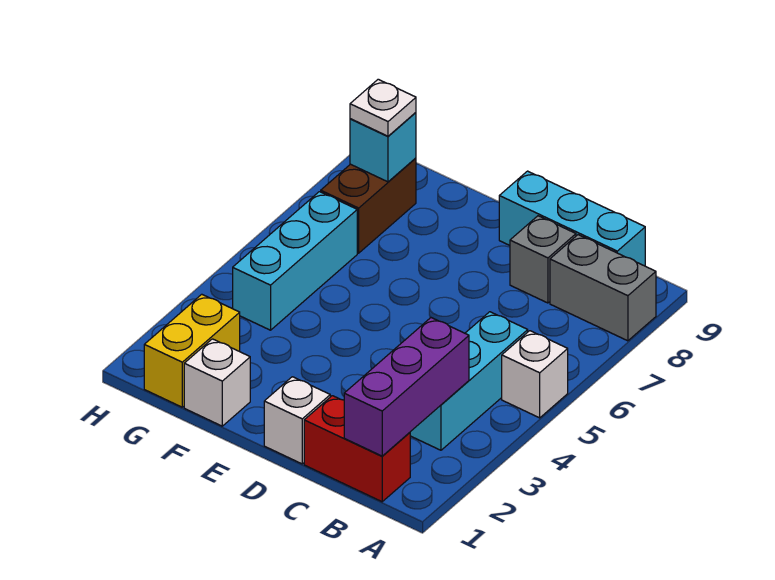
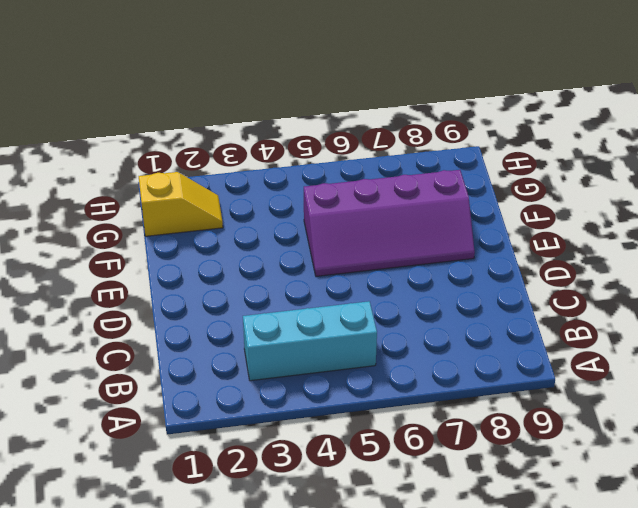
purple 2x4 slope [304,170,475,276] -> none
yellow 1x2 slope [139,172,223,236] -> yellow 1x2 brick [144,294,240,407]
none -> white 1x1 brick [502,331,568,418]
none -> grey 1x2 brick [550,235,656,341]
none -> red 1x2 brick [304,396,410,502]

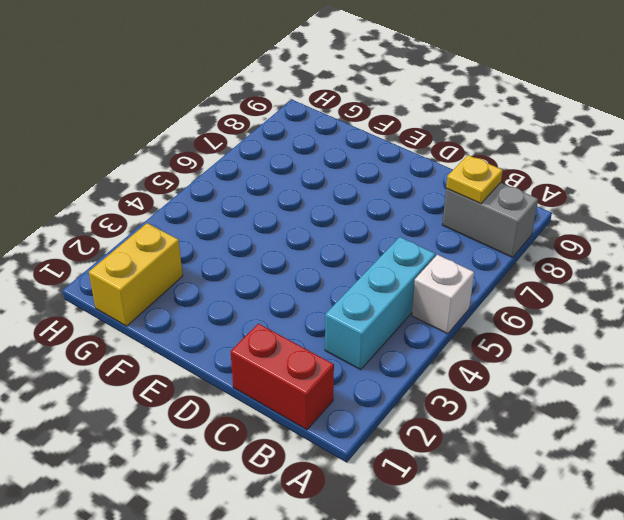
yellow 1x1 plate [446,155,503,204] -> none
none -> cyan 1x3 brick [499,171,645,266]
none -> grey 1x1 brick [510,216,576,303]
none -> white 1x1 brick [264,377,330,464]

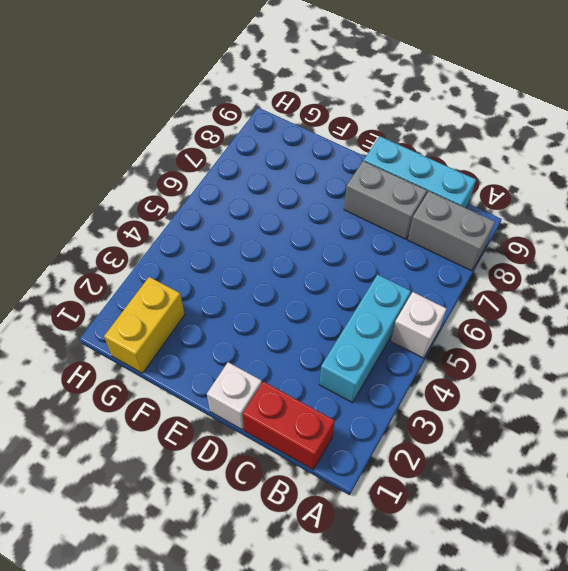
grey 1x2 brick [344,161,427,239] -> grey 1x1 brick [510,216,576,303]
none -> white 1x1 brick [184,339,250,426]
none -> cyan 1x3 brick [233,192,357,330]
none -> brown 1x2 brick [321,158,416,253]

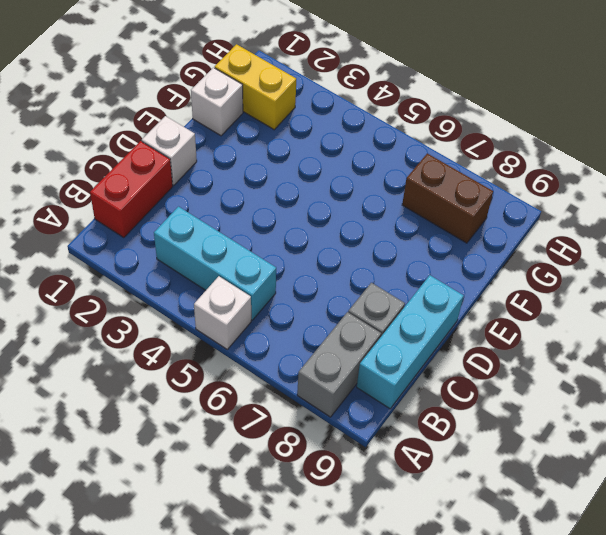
none -> cyan 1x3 brick [233,192,357,330]
none -> purple 1x3 brick [344,318,469,456]
none -> cyan 1x1 brick [350,113,416,182]

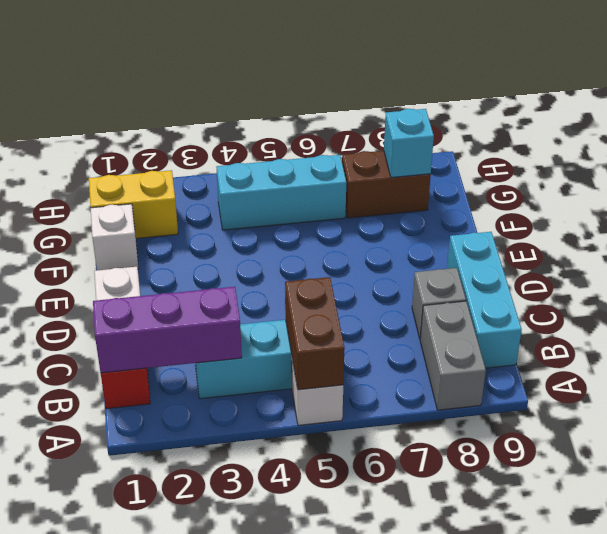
brown 1x2 brick [285,277,345,390] -> none
none -> white 1x1 plate [350,79,416,136]

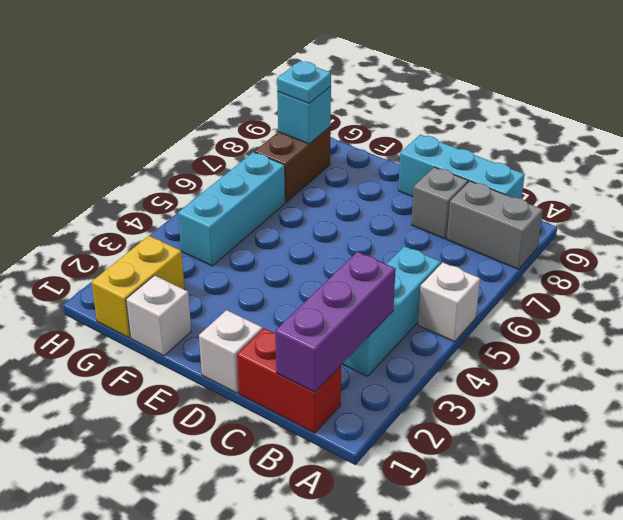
cyan 1x1 plate [277,61,331,104] -> white 1x1 plate [350,79,416,136]

